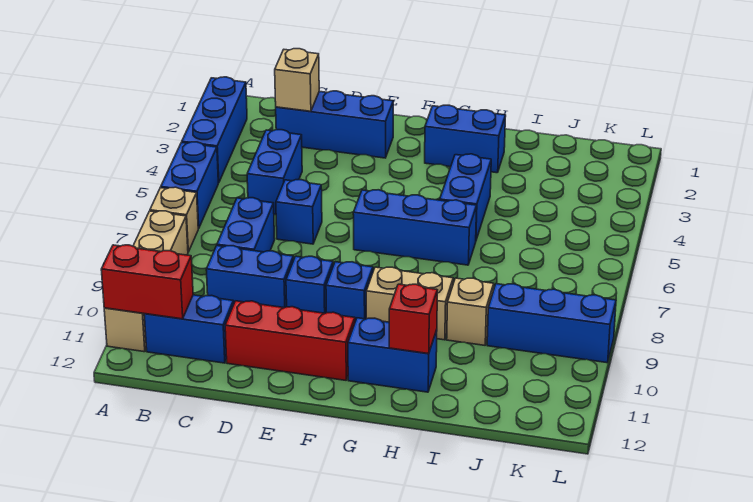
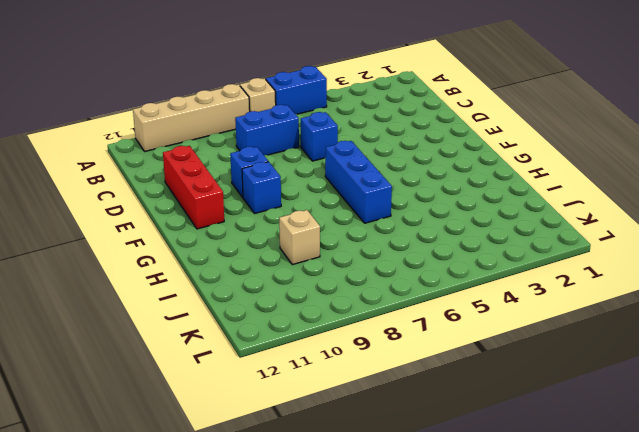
none -> blue 1x3 brick [182,77,247,183]
none -> blue 1x2 brick [144,295,234,363]
none -> blue 1x3 brick [276,91,393,158]

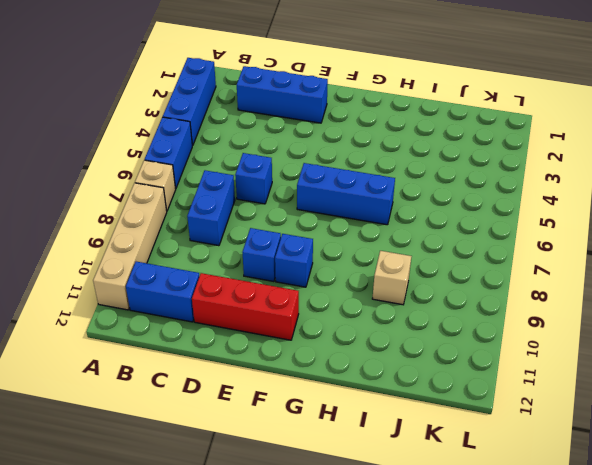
none -> blue 1x2 brick [247,130,302,215]
none -> blue 1x2 brick [206,246,293,308]
none -> blue 1x2 brick [425,105,506,173]

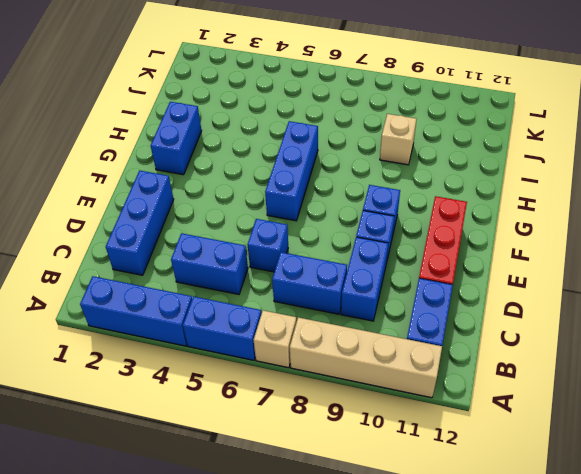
none -> tan 1x2 brick [366,267,453,340]
none -> blue 1x2 brick [348,318,437,392]
none -> blue 1x2 brick [440,154,491,240]

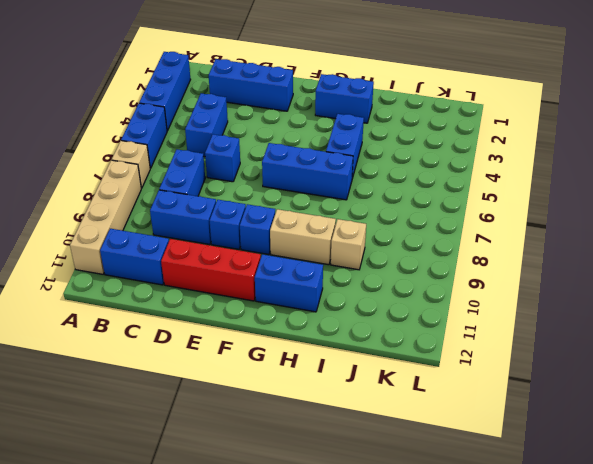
none -> blue 1x3 brick [487,284,616,363]
none -> red 1x2 brick [101,245,193,319]
none -> tan 1x1 brick [275,49,319,111]

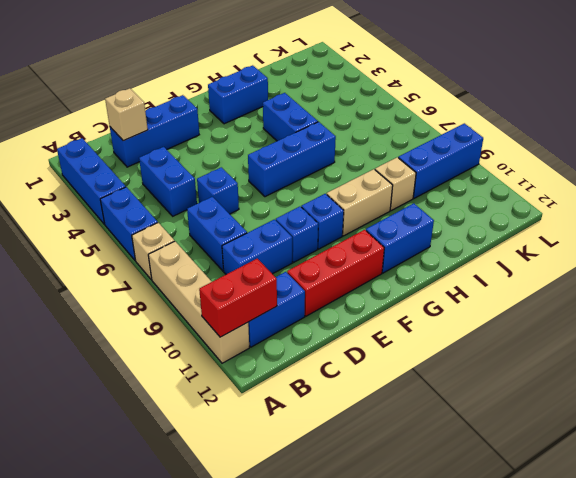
none -> red 1x1 brick [389,284,437,354]

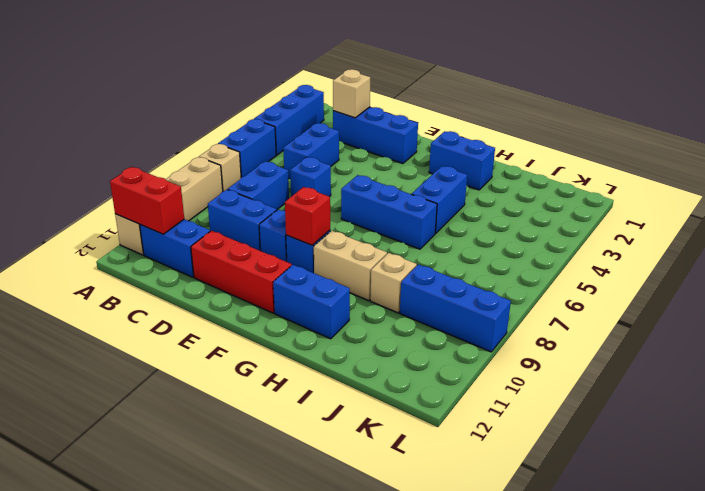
red 1x1 brick [285,187,330,245] -> red 1x1 brick moved to [389,284,437,354]

